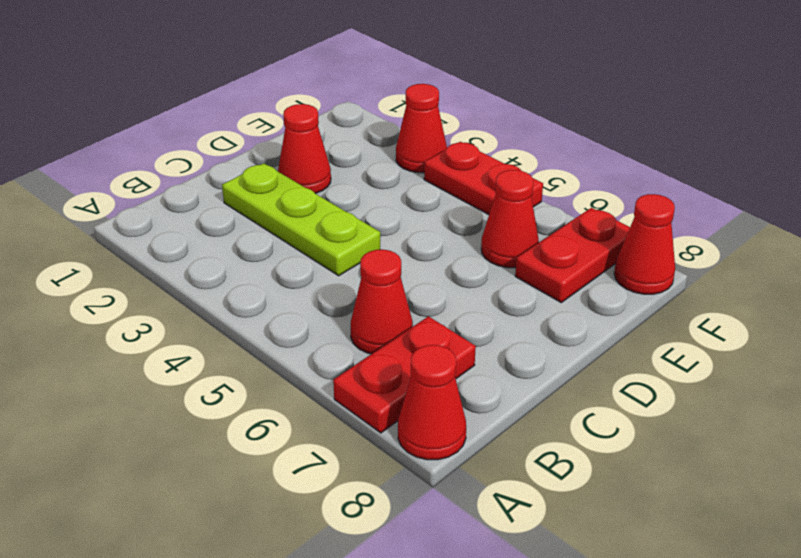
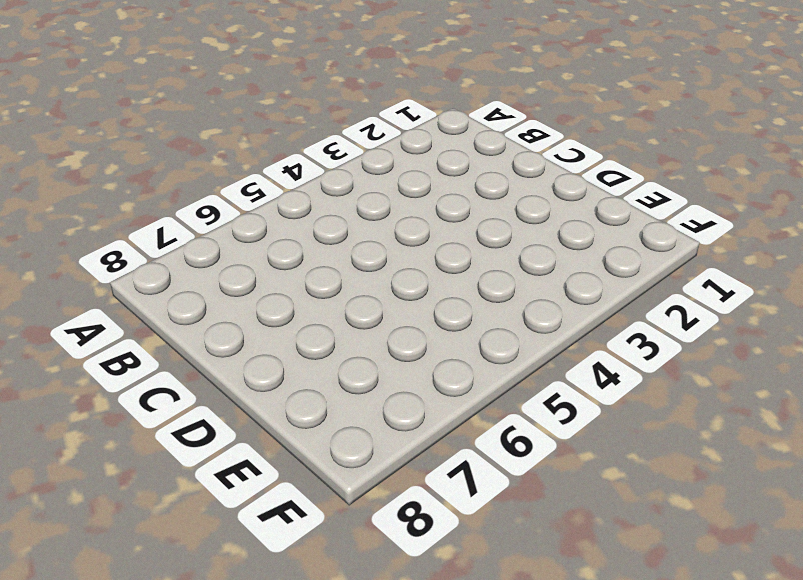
none -> red 1x2 plate [333,316,476,433]
none -> red 1x1 cone [398,345,466,460]

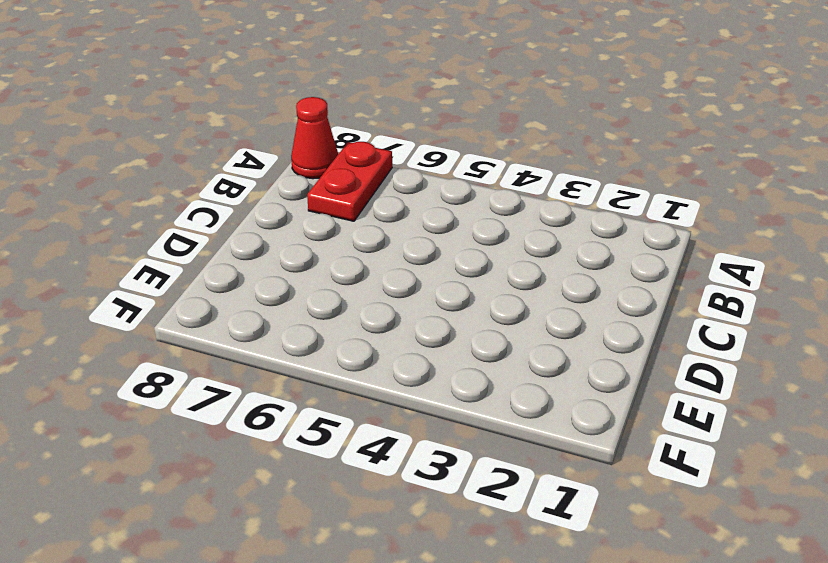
none -> red 1x1 cone [351,249,413,354]
none -> lime 1x3 plate [222,163,380,276]

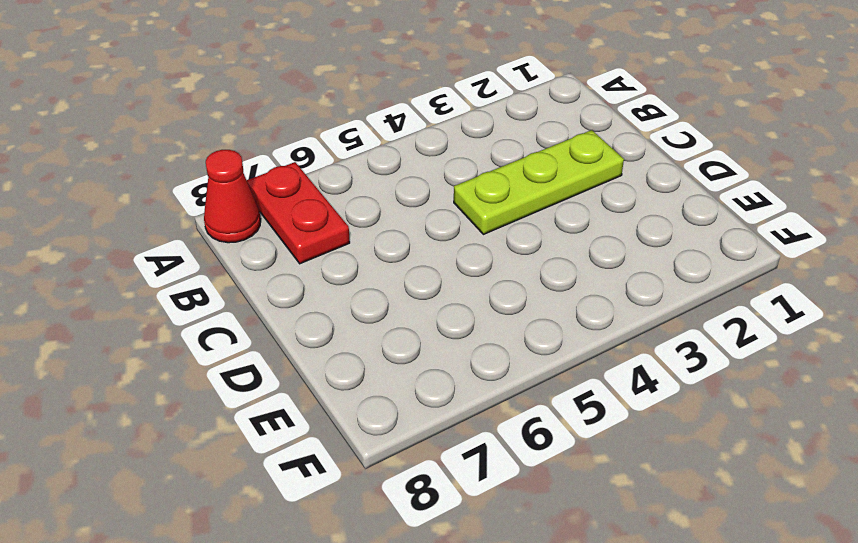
none -> red 1x1 cone [351,249,413,354]
none -> red 1x1 cone [278,104,331,194]

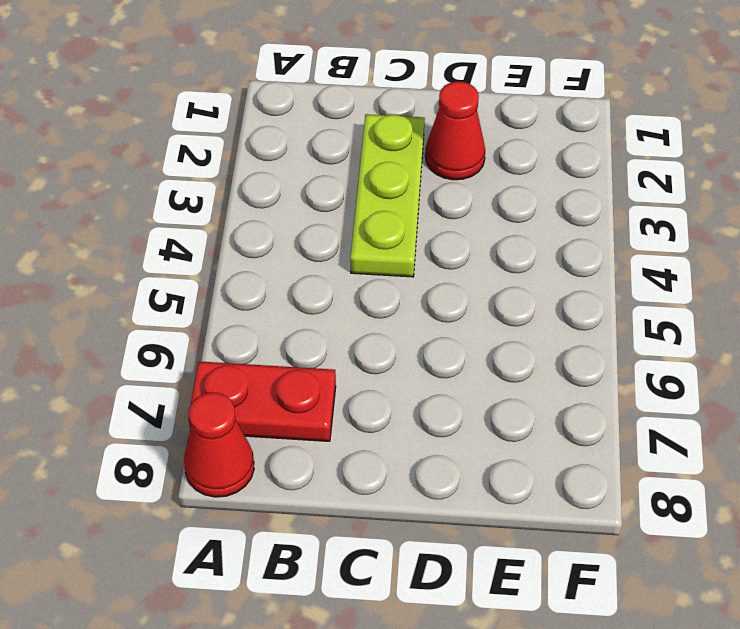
none -> red 1x1 cone [351,249,413,354]
none -> red 1x1 cone [481,170,539,268]

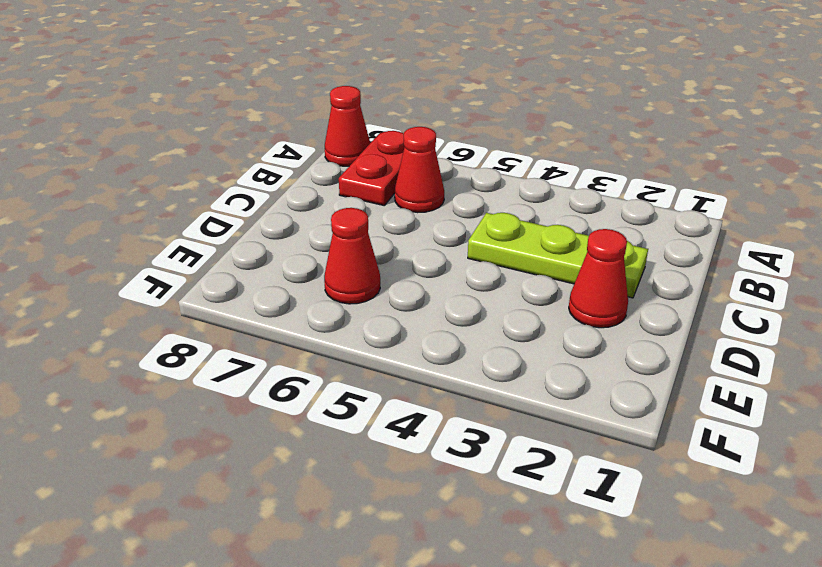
none -> red 1x2 plate [515,208,630,302]
none -> red 1x1 cone [396,84,447,173]

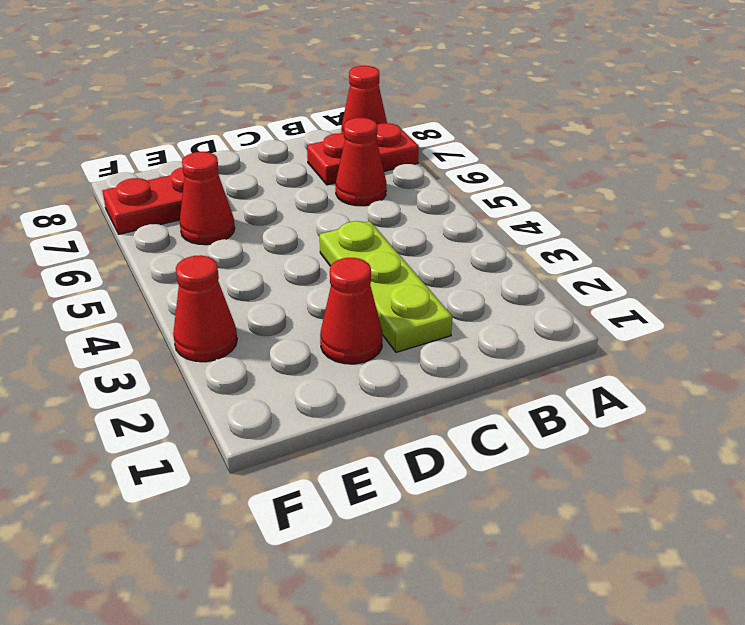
none -> red 1x2 plate [424,142,543,215]
none -> red 1x1 cone [614,194,675,294]

